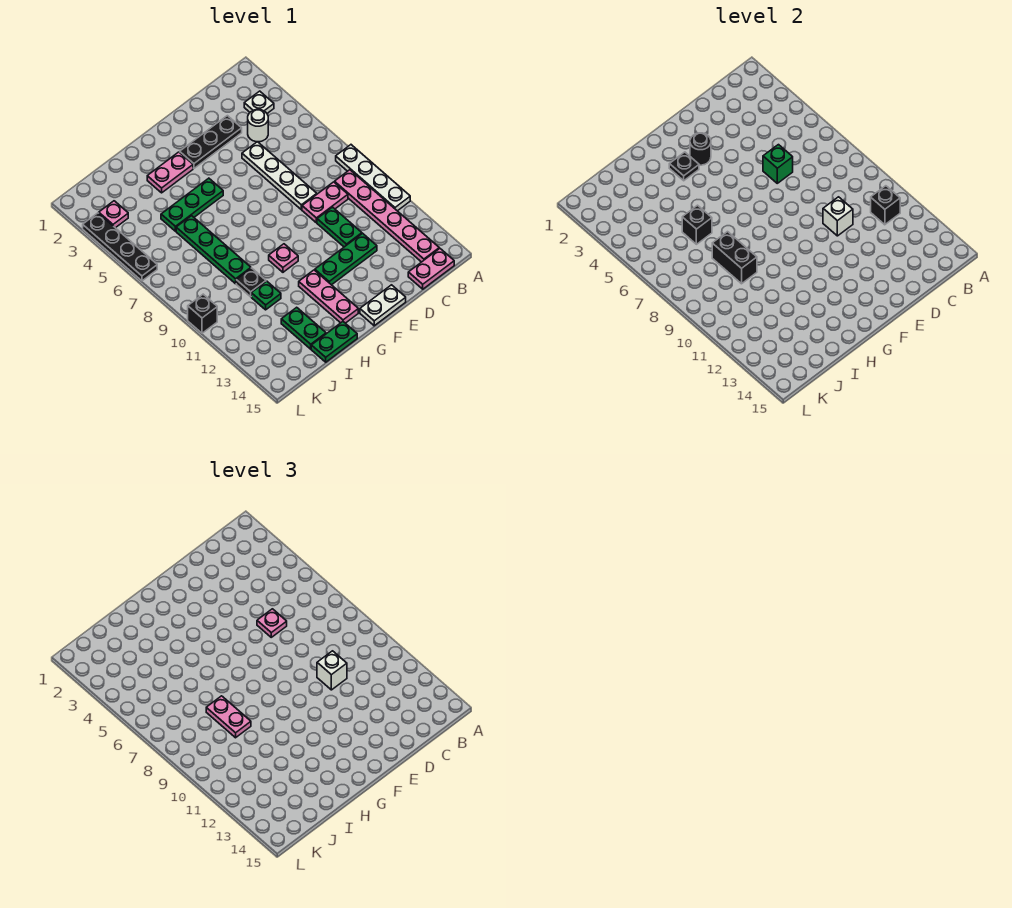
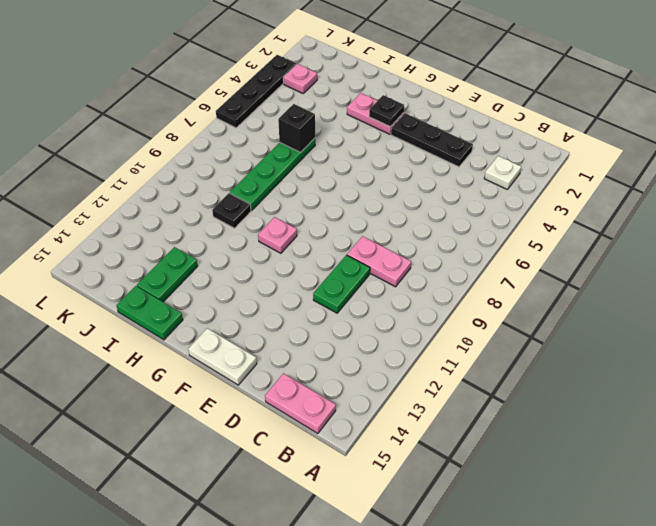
none -> white 1x4 plate [336,145,410,211]
none -> pink 1x6 plate [335,170,439,262]
none -> white 1x1 round brick [248,110,268,142]
none -> white 1x4 plate [242,142,317,210]

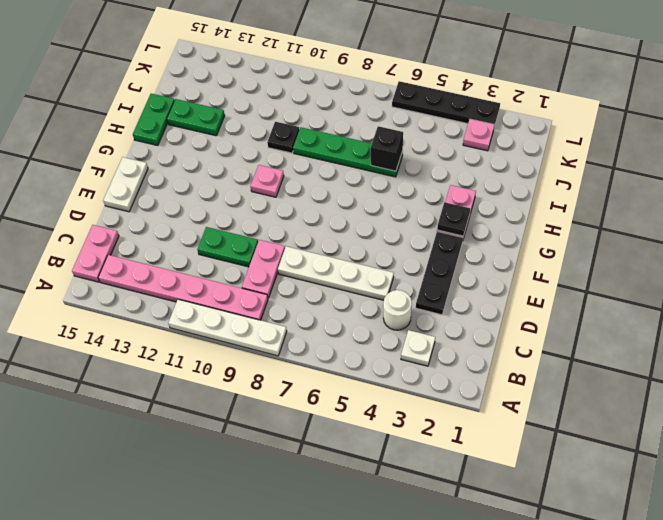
none -> green 1x3 plate [315,233,377,285]
none -> green 1x3 plate [161,178,223,231]
none -> pink 1x3 plate [299,270,358,323]
none -> green 1x1 plate [251,281,281,310]

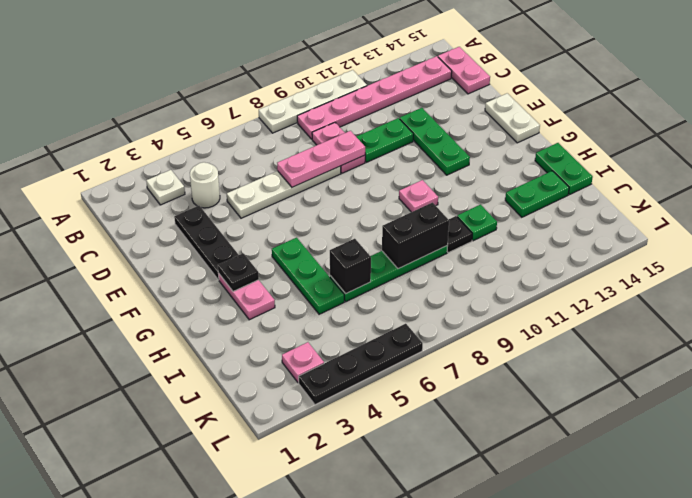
pink 1x3 plate [277,131,365,187] -> pink 1x3 plate moved to [299,270,358,323]
none -> black 1x1 brick [188,294,217,333]
none -> black 1x1 brick [871,186,900,225]
none -> green 1x1 brick [763,145,793,183]
none -> white 1x1 brick [823,197,853,236]

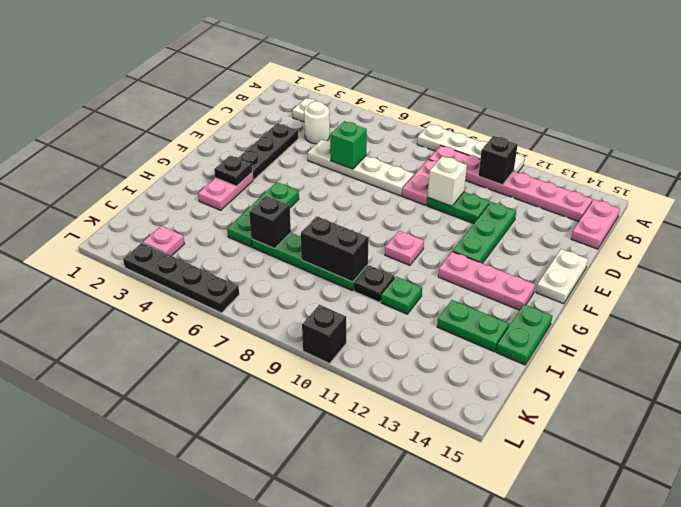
none -> black 1x1 round brick [690,133,711,165]
none -> pink 1x1 plate [257,609,287,637]
none -> white 1x1 brick [317,651,347,690]
none -> pink 1x2 plate [206,696,251,738]

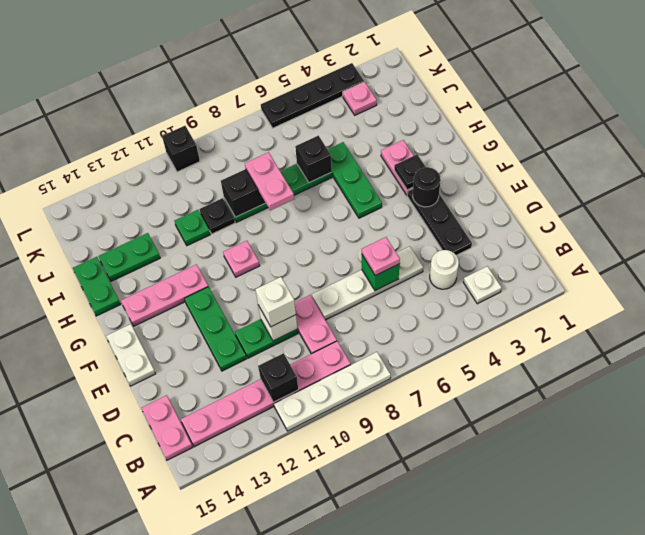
pink 1x2 plate [245,152,294,210] -> pink 1x2 plate turned to [206,696,251,738]

